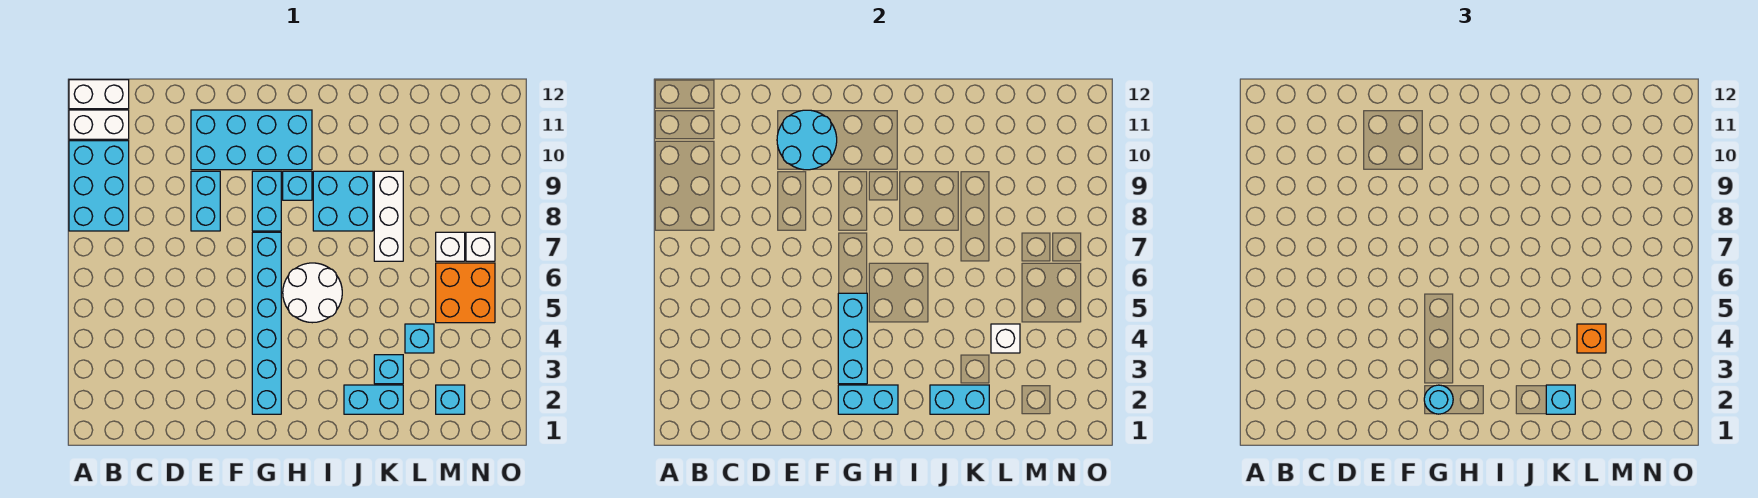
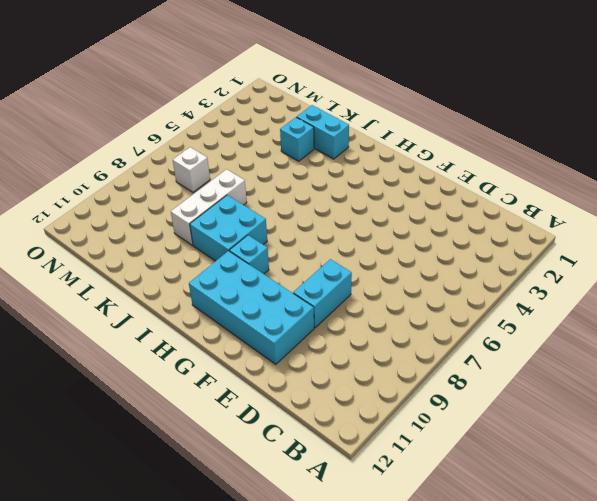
none -> cyan 2x3 brick [69,141,129,231]
none -> white 1x2 brick [69,110,129,139]
none -> white 1x2 brick [69,80,129,109]

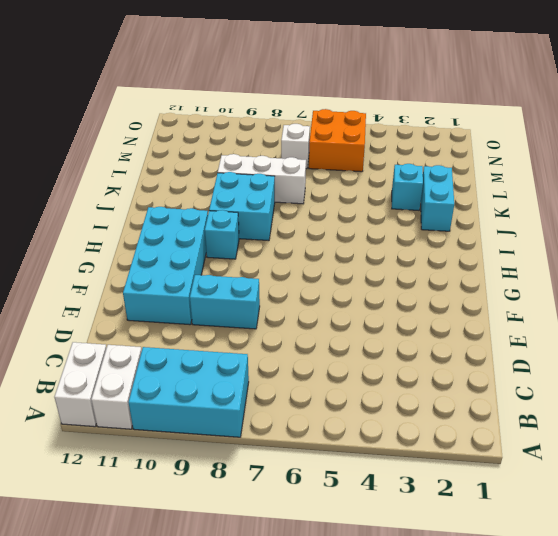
none -> cyan 1x6 brick [252,232,281,414]
none -> cyan 1x2 brick [252,171,281,231]
none -> white 2x2 round brick [283,263,342,323]

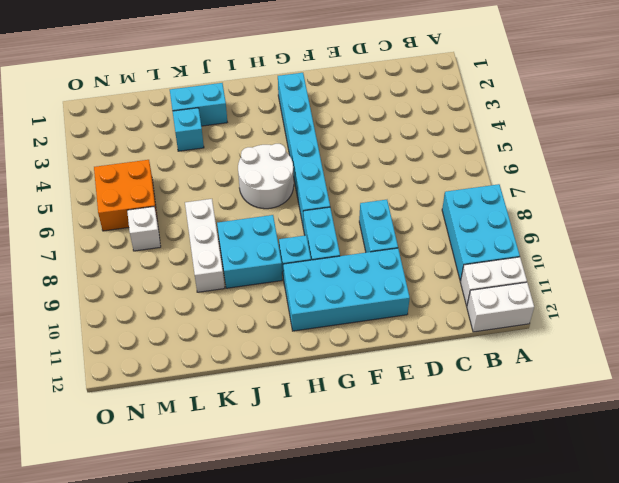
none -> cyan 1x1 brick [405,324,434,353]
none -> cyan 1x1 brick [436,385,465,414]
none -> white 1x1 brick [466,232,495,261]

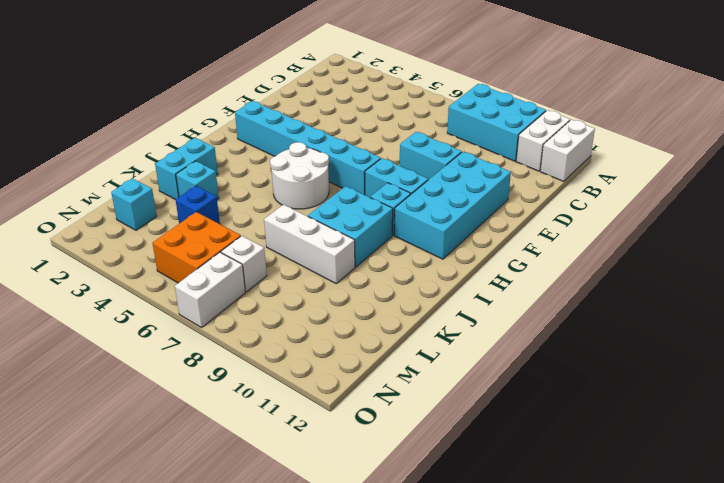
blue 1x1 brick [176,186,220,224] -> cyan 1x1 brick [405,324,434,353]
white 1x2 brick [175,252,245,328] -> white 1x1 brick [466,232,495,261]
none -> cyan 2x2 round brick [777,110,837,170]
none -> cyan 1x2 brick [838,385,898,414]
none -> cyan 1x3 brick [838,293,867,384]

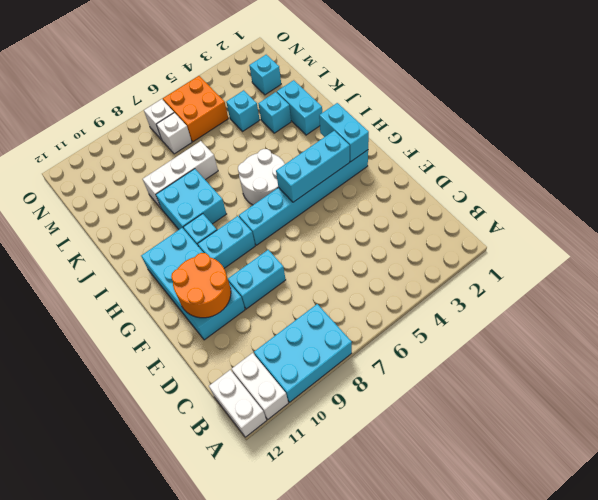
orange 2x2 round brick [171,253,231,318] -> cyan 2x2 round brick [777,110,837,170]
none -> cyan 1x2 brick [930,385,989,414]
none -> white 1x1 brick [991,324,1020,353]
none -> cyan 1x1 round brick [1424,385,1453,414]

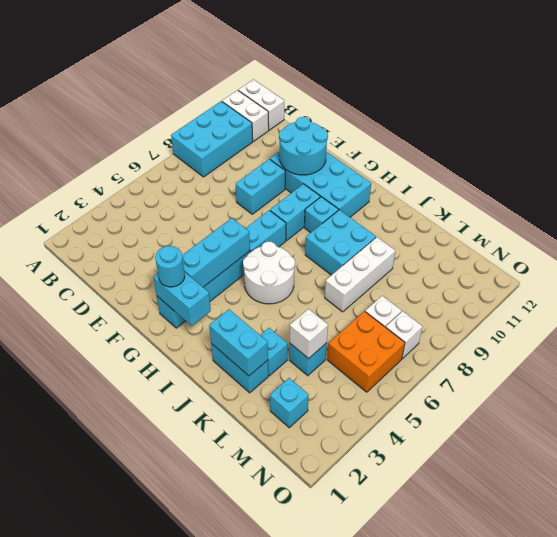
none -> cyan 1x1 brick [1546,385,1575,414]
none -> orange 1x1 brick [1577,324,1606,353]

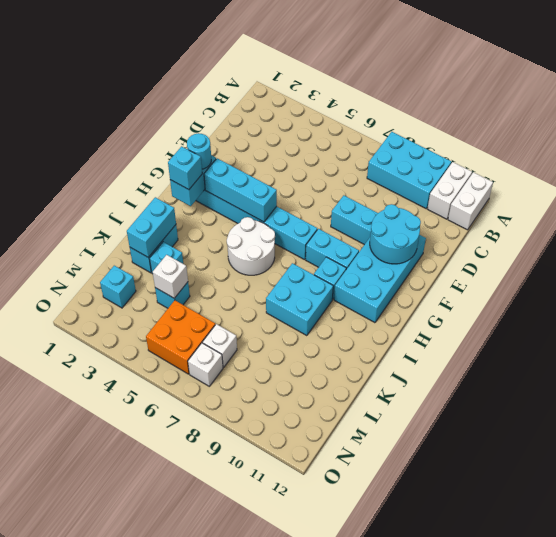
cyan 1x1 brick [168,146,202,190] -> cyan 1x1 brick moved to [1546,385,1575,414]
none -> white 1x3 brick [374,171,403,261]
none -> orange 1x1 brick [1577,324,1606,353]

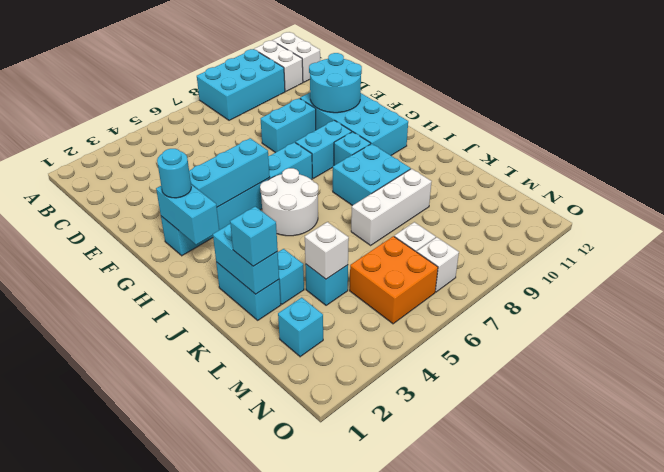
none -> orange 1x1 brick [1577,324,1606,353]

